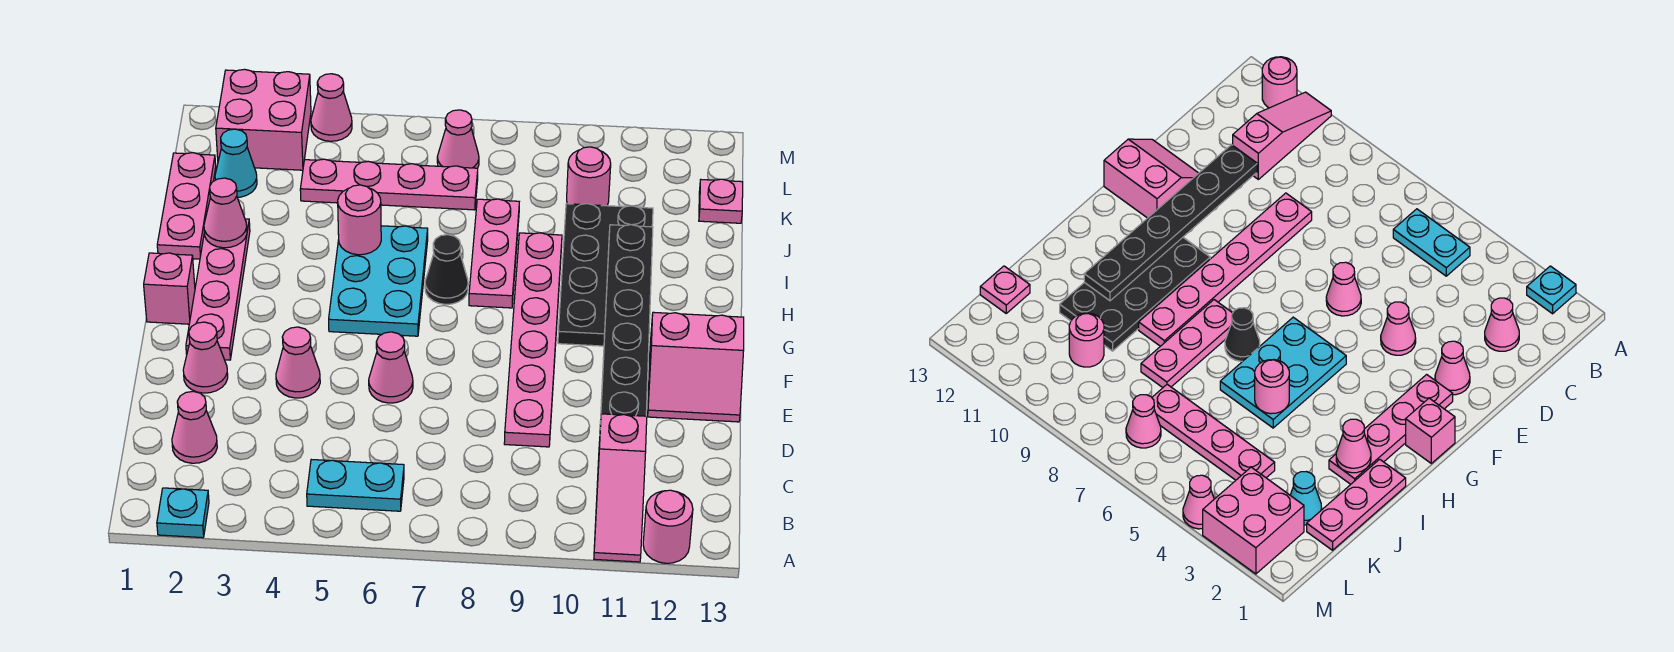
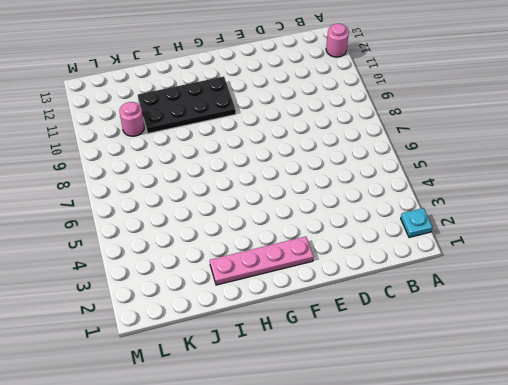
none -> pink 1x3 slope [594,414,647,562]
none -> cyan 1x2 plate [307,460,404,511]
none -> pink 1x1 cone [172,391,217,463]

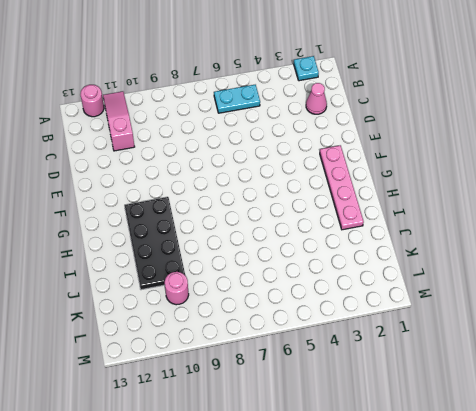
none -> pink 1x6 plate [504,233,562,447]
none -> pink 1x1 cone [183,322,228,393]
none -> pink 1x1 cone [276,327,320,398]

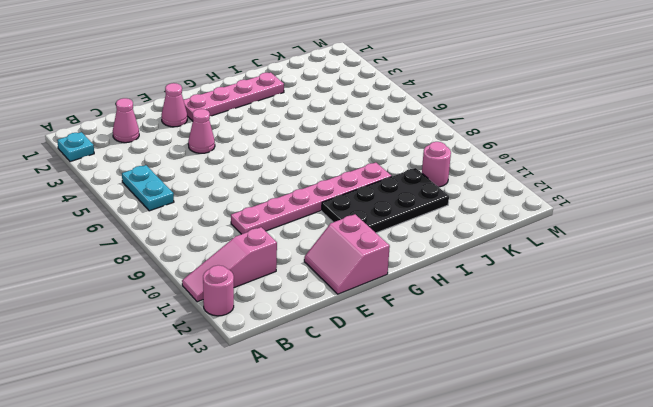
none -> pink 1x1 cone [369,332,413,403]
none -> pink 1x1 brick [144,253,195,324]
none -> cyan 2x3 plate [329,226,428,336]

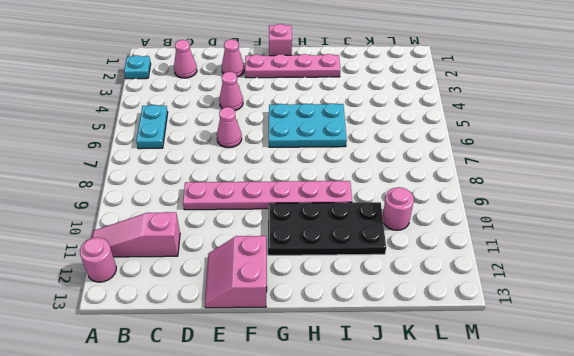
none -> black 1x1 cone [425,235,468,304]
none -> pink 1x3 plate [469,199,519,308]
none -> pink 1x3 plate [157,153,216,259]

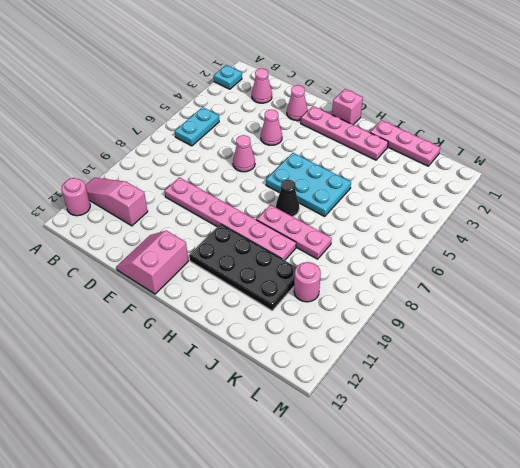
none -> cyan 1x1 cone [215,129,257,197]
none -> pink 1x4 plate [300,159,478,210]
none -> pink 1x1 plate [699,179,743,223]

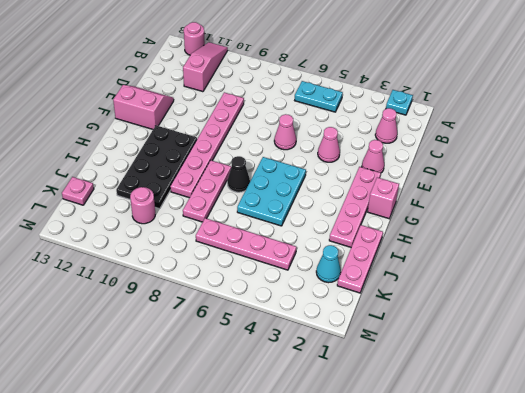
none -> pink 2x2 brick [216,69,311,170]
none -> pink 1x1 cone [437,110,479,168]
none -> pink 1x1 cone [311,74,352,141]

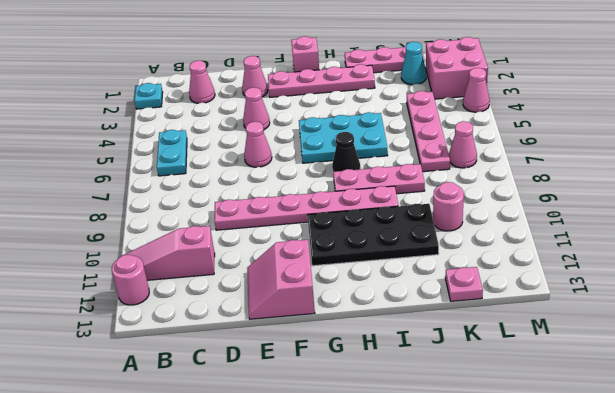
none -> black 1x6 plate [600,225,653,423]
none -> pink 1x1 cone [204,178,247,248]
none -> pink 1x1 round brick [338,185,381,255]

